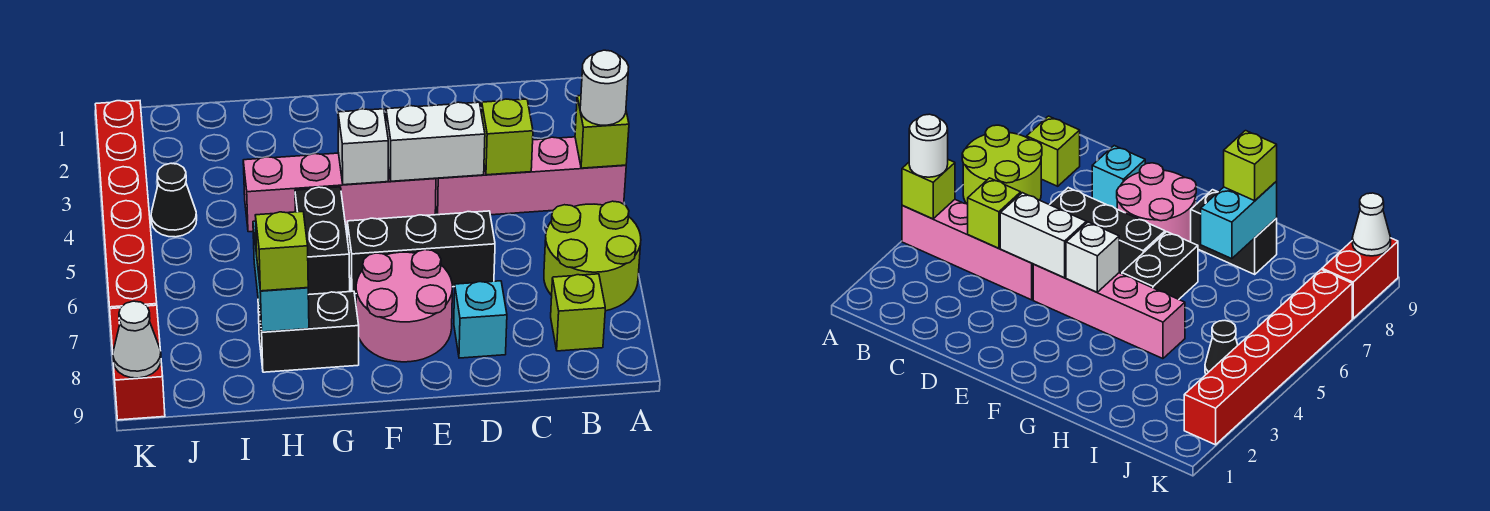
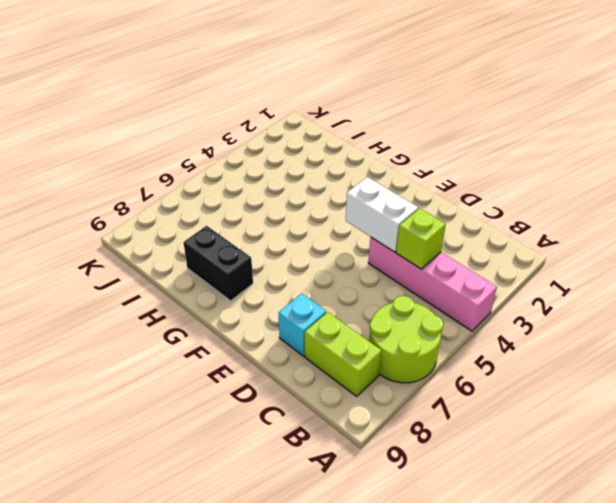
lime 1x2 brick [305,312,382,396] -> lime 1x1 brick [551,274,605,351]
none -> black 1x3 brick [347,211,495,294]
none -> pink 1x4 brick [243,153,436,232]
none -> pink 2x2 round brick [356,250,452,362]

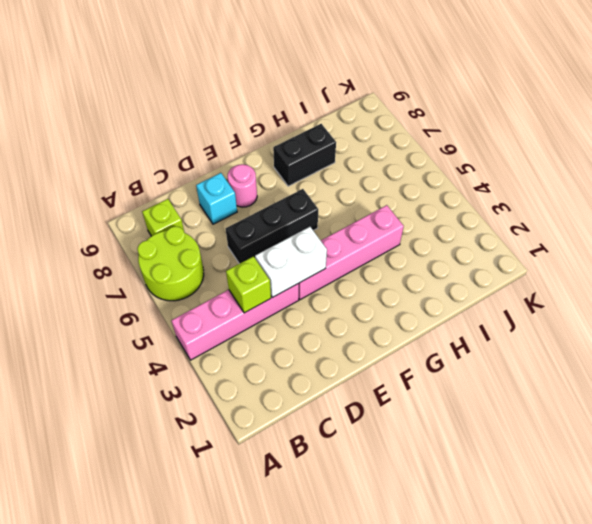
pink 1x1 round brick [228,164,257,207] -> pink 2x2 round brick [356,250,452,362]
none -> black 1x2 brick [295,187,350,295]
none -> black 1x1 cone [151,163,197,237]
none -> red 1x6 brick [95,101,157,309]

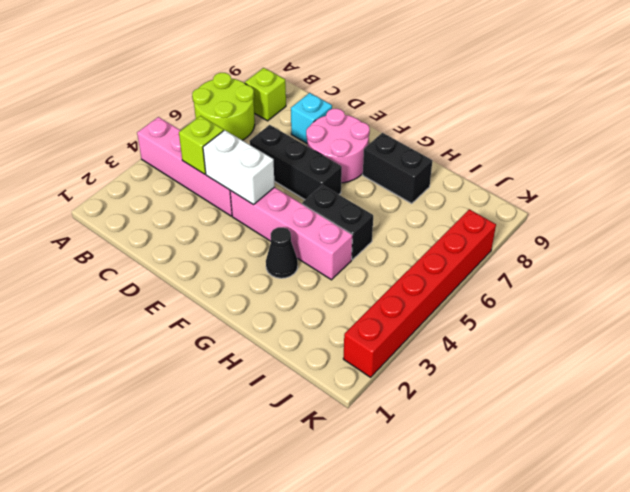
black 1x1 cone [266,227,298,278] -> black 1x1 cone moved to [151,163,197,237]
black 1x2 brick [302,185,373,260] -> black 1x2 brick turned to [295,187,350,295]
none -> red 1x2 brick [110,305,165,420]
none -> lime 1x1 brick [575,95,629,168]
none -> white 1x1 brick [338,109,388,185]

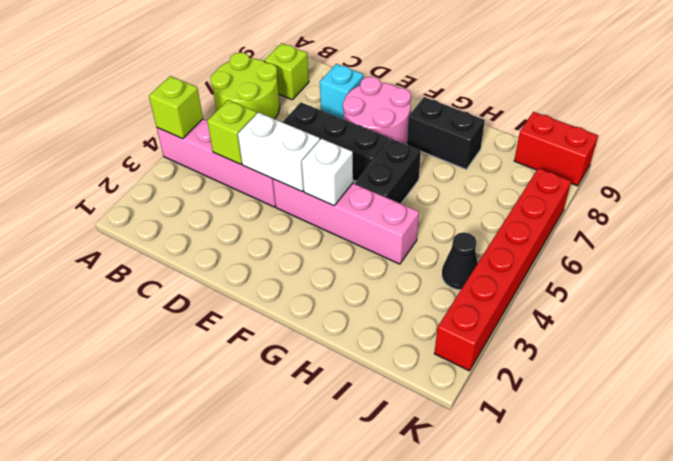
red 1x2 brick [514,112,598,186] -> red 1x2 brick turned to [110,305,165,420]
none -> cyan 1x2 brick [253,221,309,332]
none -> white 1x1 cone [113,301,161,378]
none -> white 1x1 round brick [580,50,629,125]

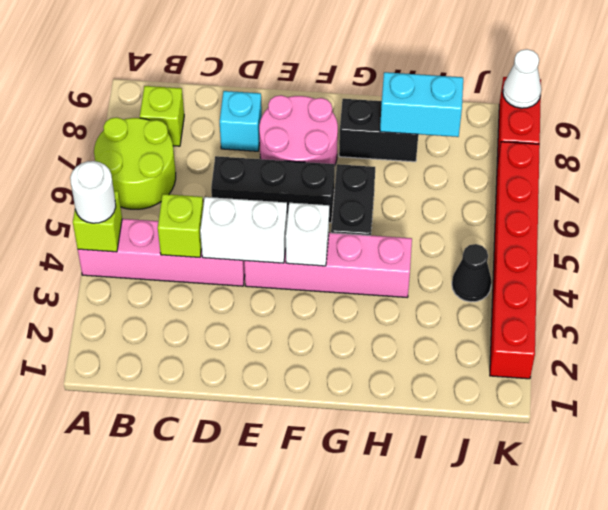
cyan 1x2 brick [380,72,463,137] -> cyan 1x2 brick turned to [253,221,309,332]
none -> lime 1x1 brick [255,212,308,291]

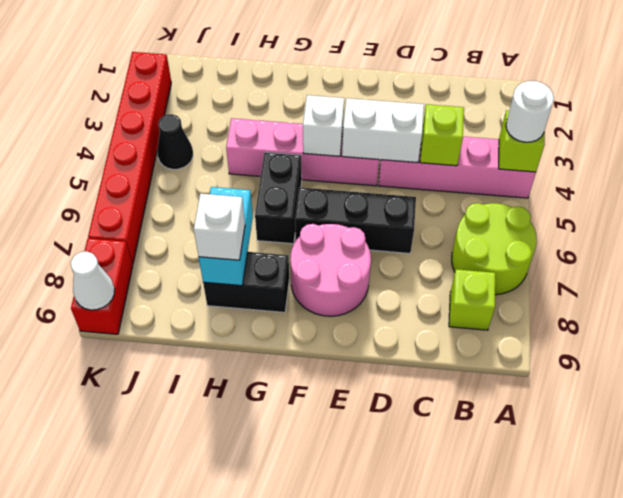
white 1x1 brick [194,194,245,260] -> lime 1x1 brick [255,212,308,291]
none -> cyan 1x1 brick [454,281,507,358]

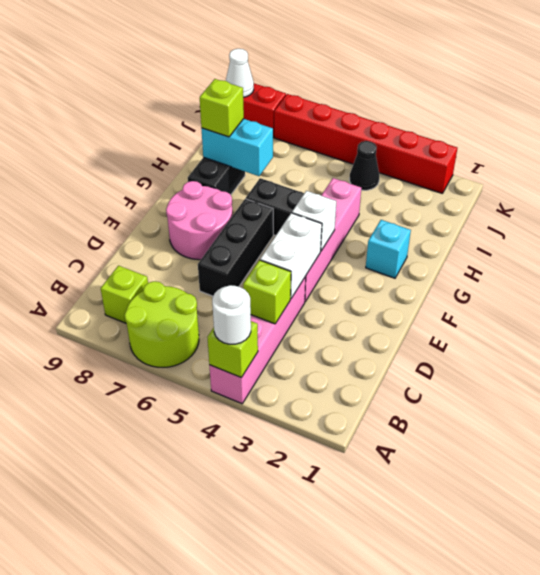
cyan 1x1 brick [366,220,411,278] -> cyan 1x1 brick moved to [454,281,507,358]

